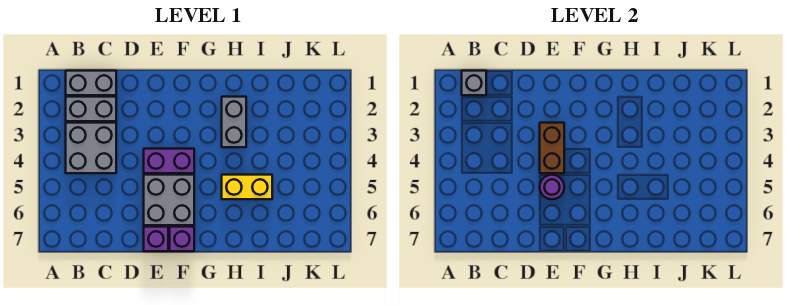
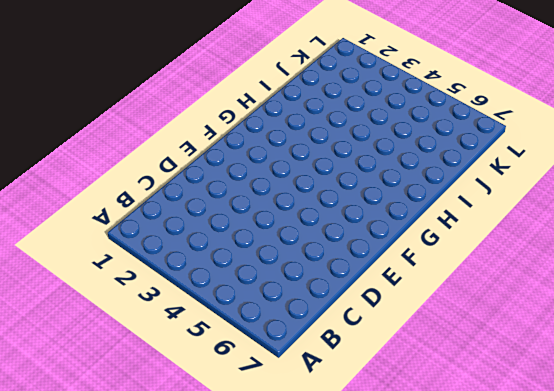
none -> grey 1x2 brick [66,71,116,95]
none -> grey 1x2 brick [66,97,116,121]
none -> grey 2x2 brick [66,123,116,173]

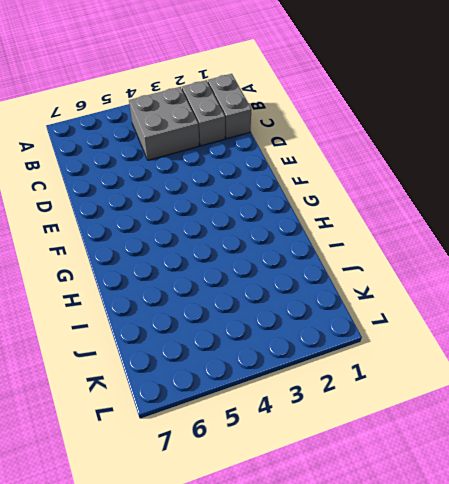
none -> purple 1x2 brick [144,149,194,173]
none -> grey 2x2 brick [144,175,194,225]
none -> purple 1x1 brick [144,227,168,251]

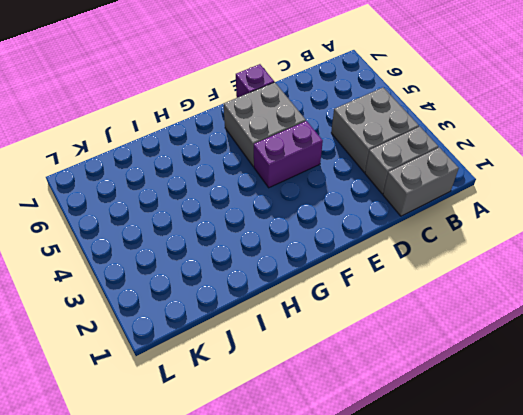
none -> purple 1x1 brick [170,227,194,251]
none -> grey 1x2 brick [222,97,246,147]
none -> yellow 1x2 brick [222,175,272,199]

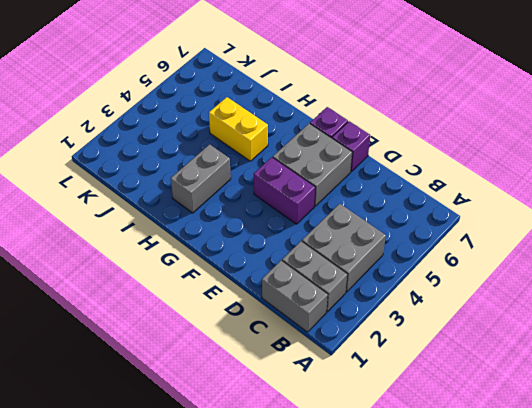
none -> grey 1x1 brick [462,71,486,95]
none -> brown 1x2 brick [540,123,564,173]
none -> purple 1x1 round brick [540,175,564,199]

